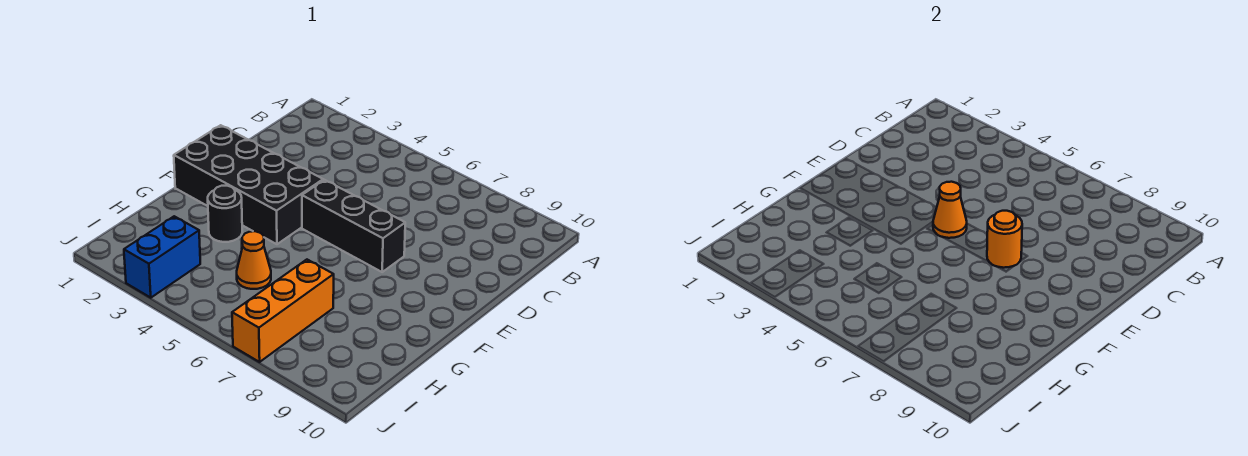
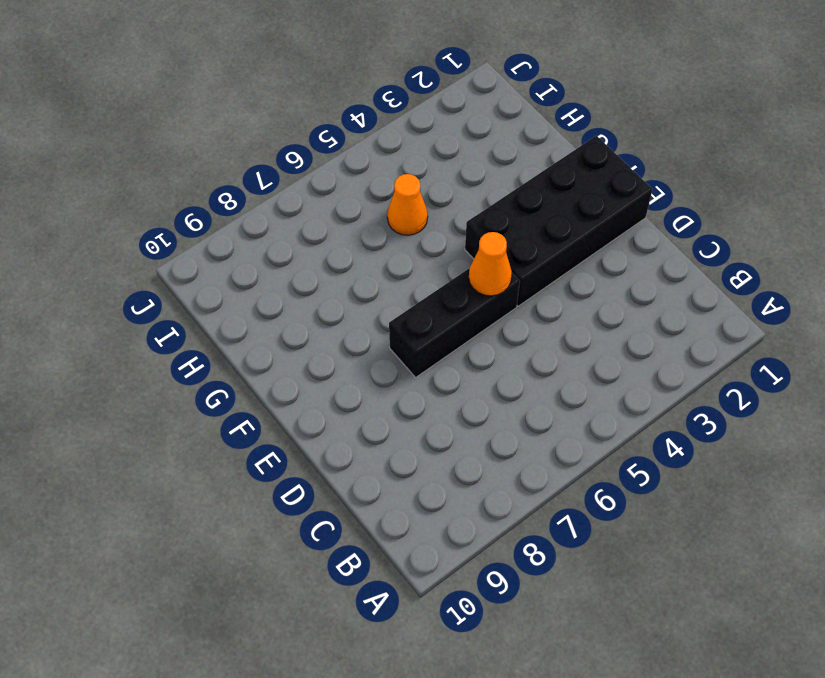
none -> black 1x1 round brick [208,186,242,242]
none -> orange 1x3 brick [232,260,334,362]

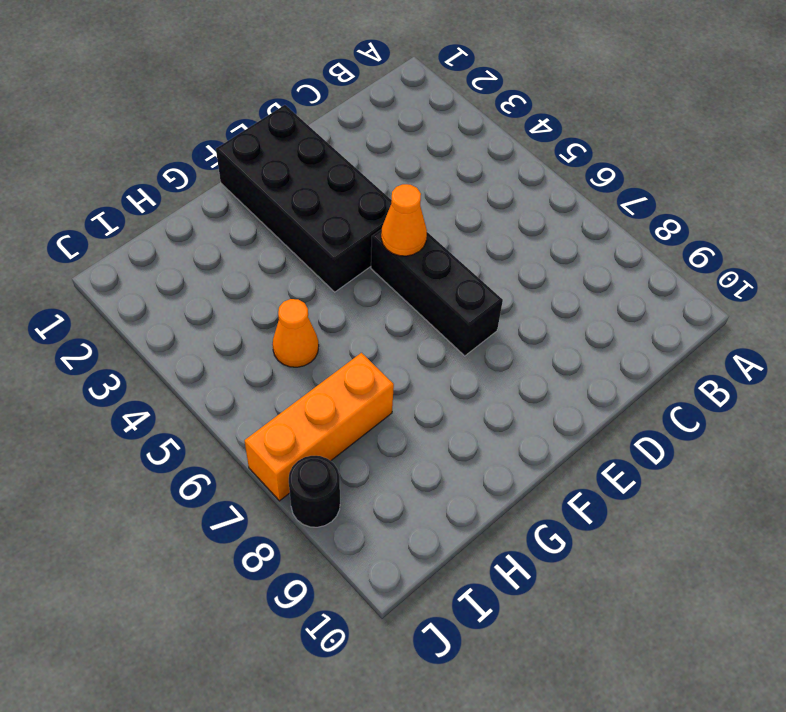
black 1x1 round brick [289,456,340,527] -> black 1x1 round brick moved to [208,186,242,242]
none -> blue 1x2 brick [124,216,200,298]
none -> orange 1x1 round brick [987,211,1022,268]

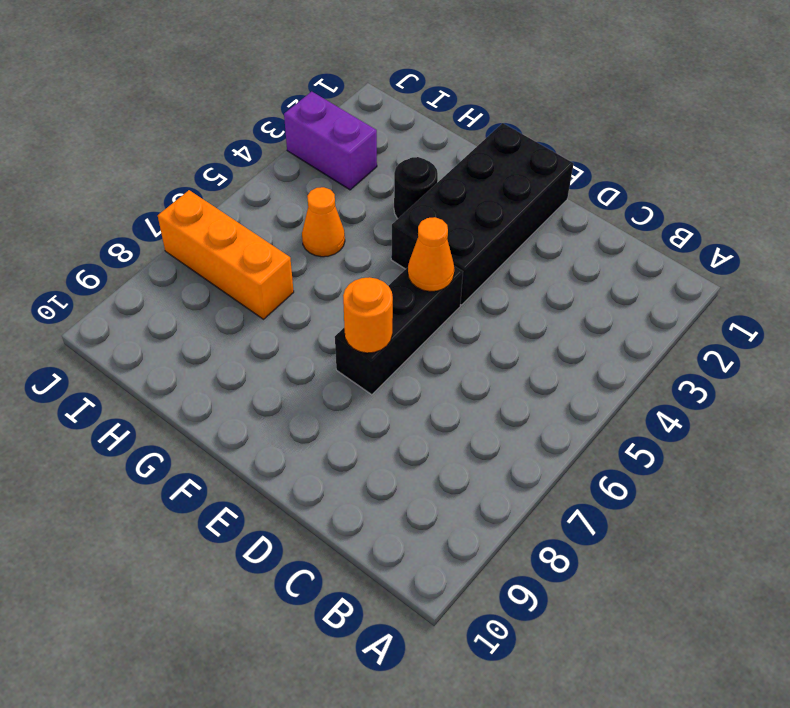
purple 1x2 brick [284,92,377,190] -> blue 1x2 brick [124,216,200,298]

